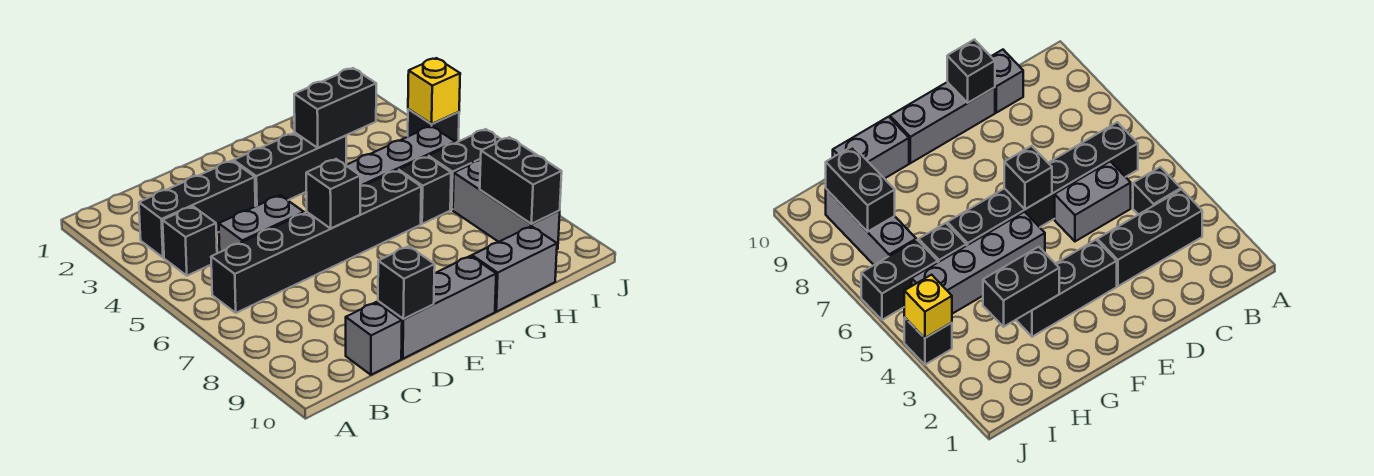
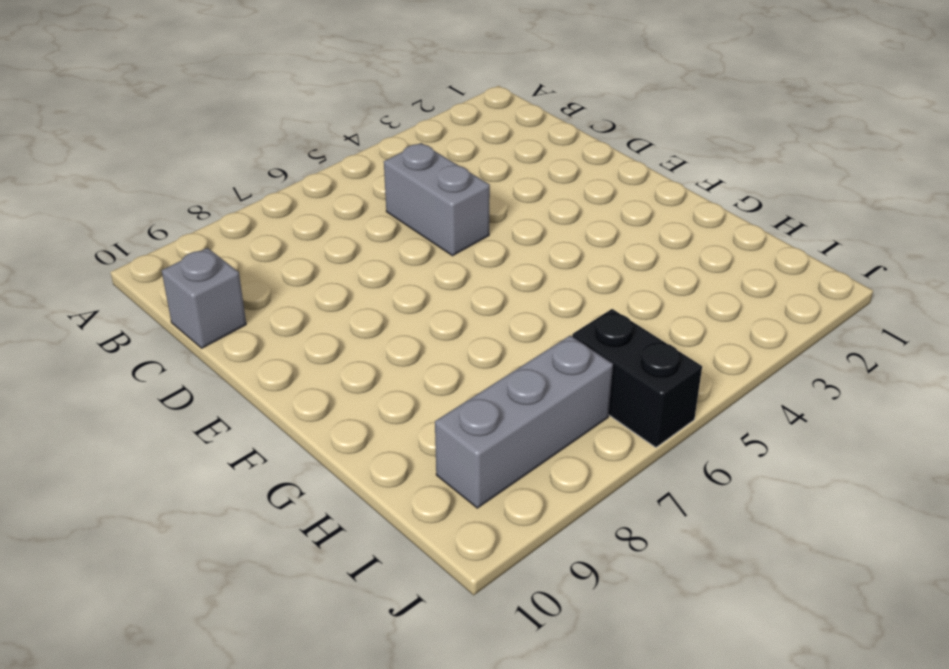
none -> black 1x3 brick [139,161,255,257]
none -> black 1x1 brick [163,206,217,276]
none -> black 1x6 brick [211,170,421,313]

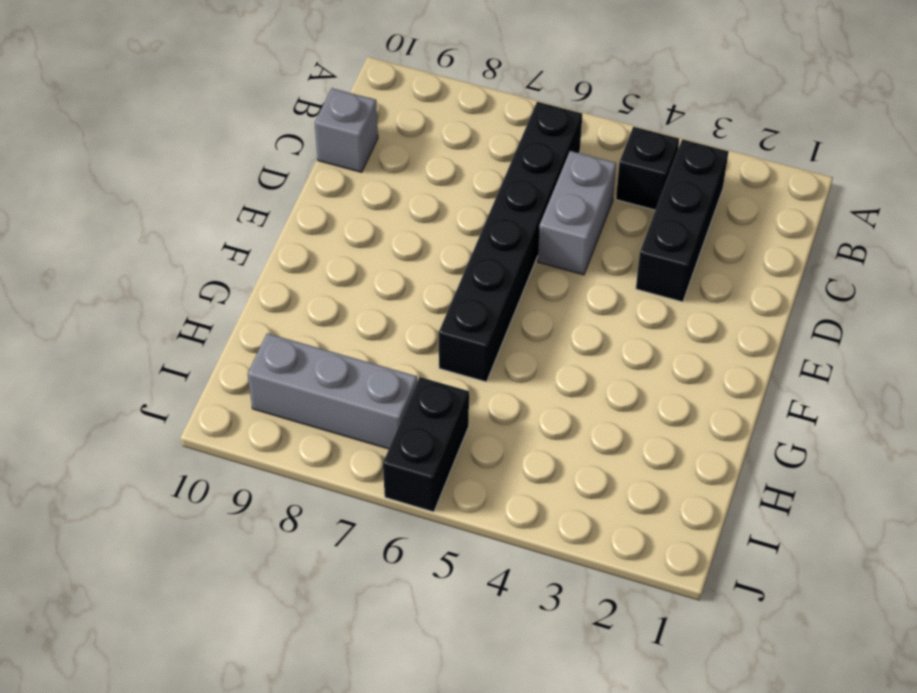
none -> grey 1x3 brick [378,256,496,359]
none -> black 1x3 brick [234,133,347,206]
none -> grey 1x4 brick [346,126,455,186]

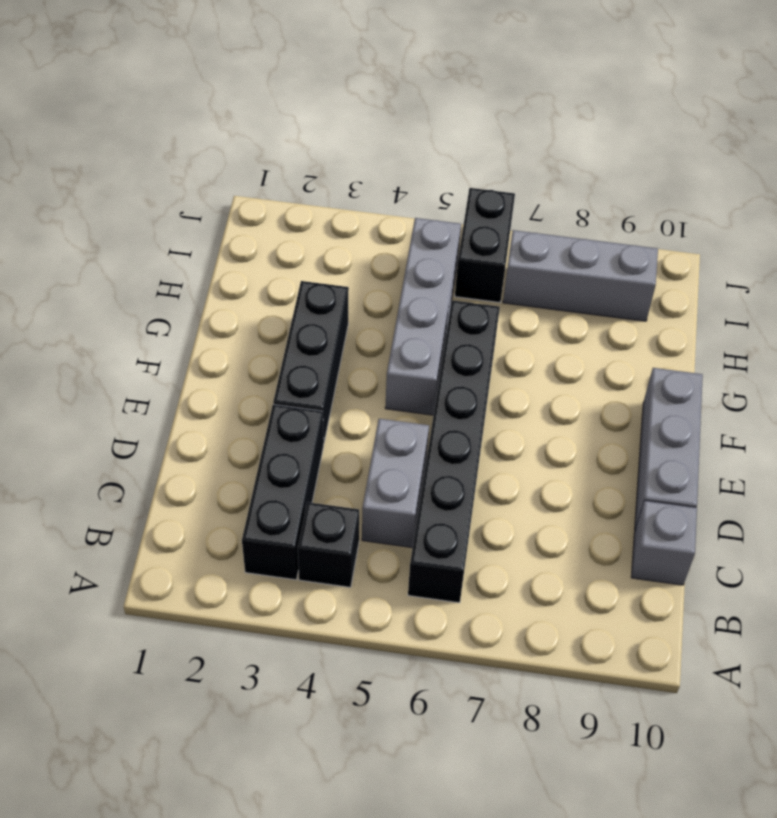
none -> grey 1x2 brick [472,226,557,312]
none -> black 1x1 brick [399,156,451,224]
none -> black 1x1 brick [408,109,459,143]

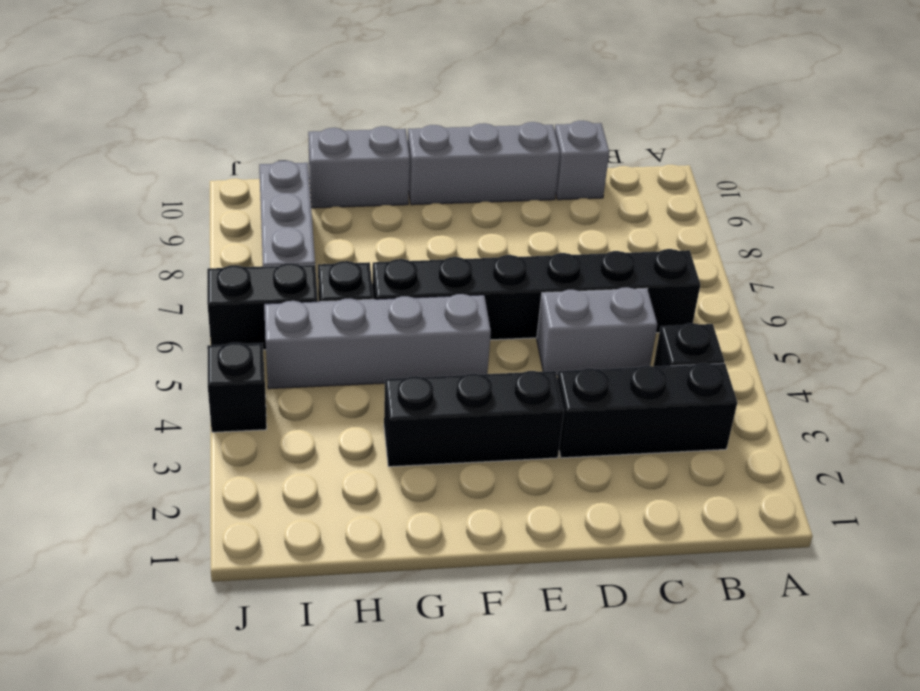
none -> black 1x1 brick [378,246,435,319]
none -> black 1x1 brick [306,159,360,228]
none -> black 1x2 brick [294,68,376,148]

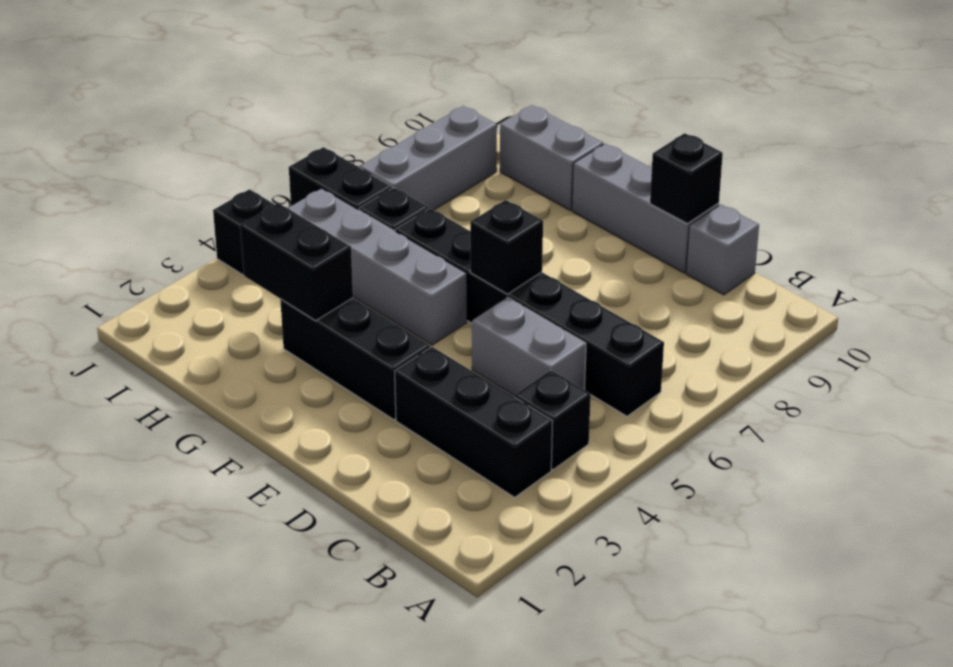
none -> black 1x2 brick [480,137,562,224]
none -> yellow 1x1 brick [408,58,460,124]

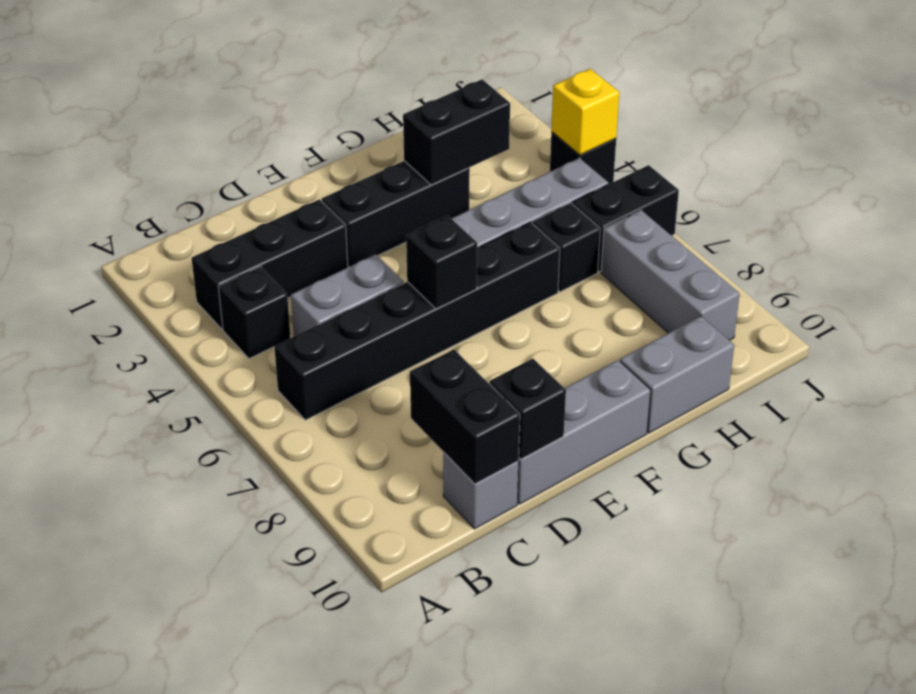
black 1x2 brick [410,349,520,484] -> black 1x2 brick moved to [480,137,562,224]

